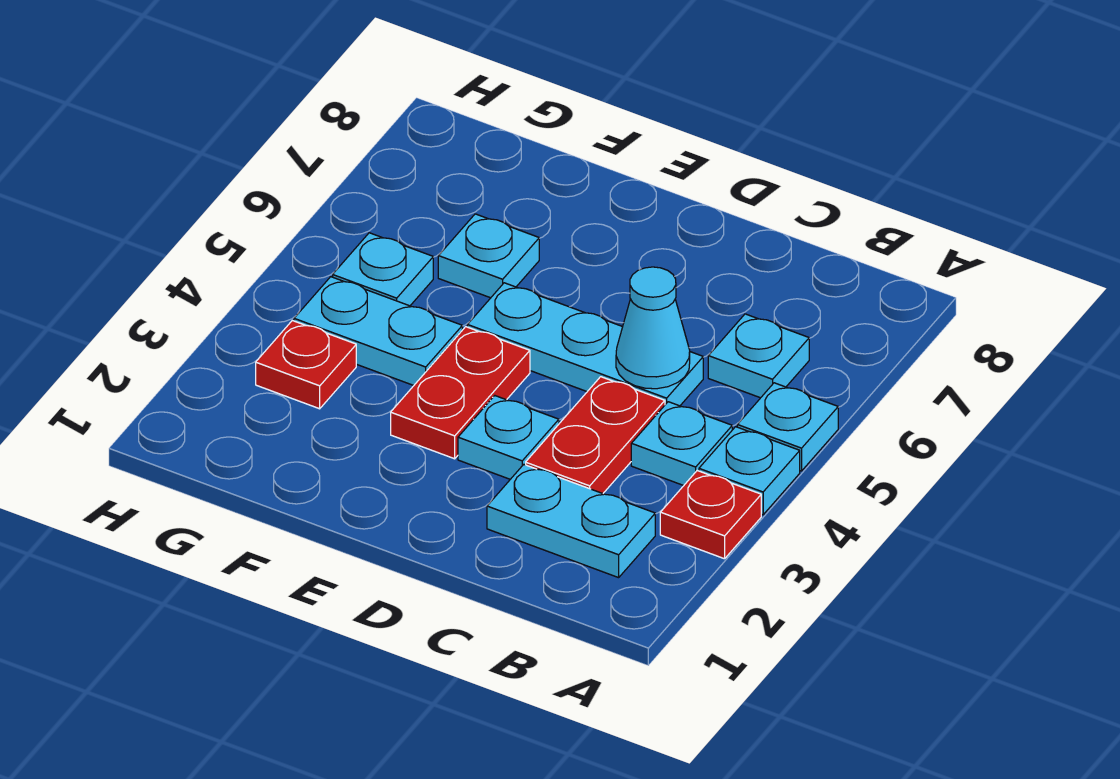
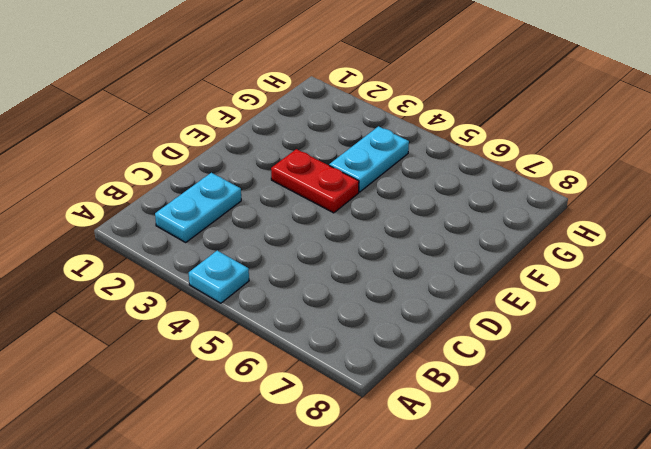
none -> red 1x1 plate [660,471,761,559]
none -> cyan 1x1 plate [737,383,838,471]
none -> cyan 1x1 plate [631,402,732,486]

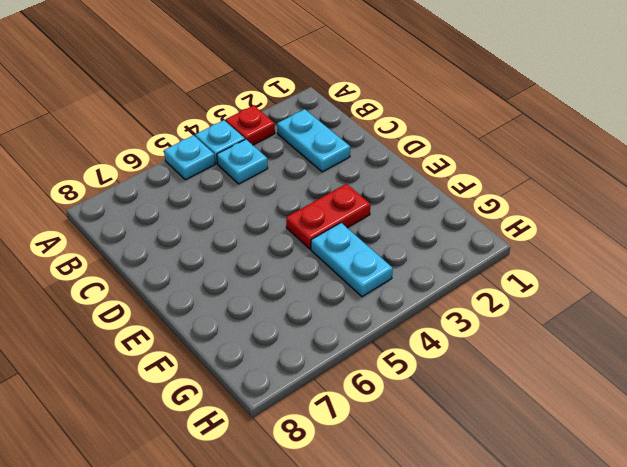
none -> cyan 1x1 plate [708,314,809,398]
none -> red 1x2 plate [526,377,665,494]
none -> cyan 1x3 plate [467,283,703,406]

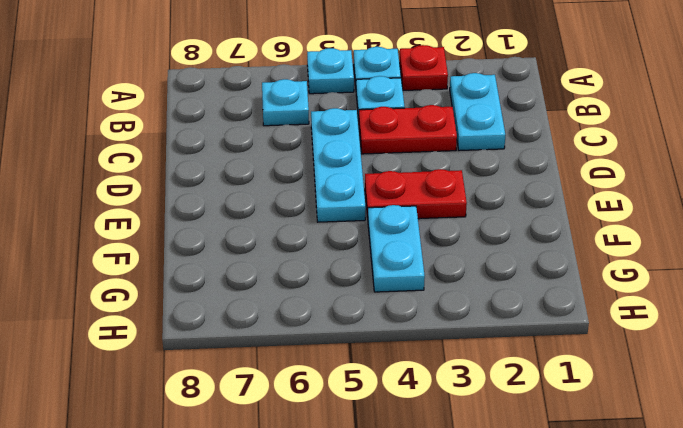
none -> cyan 1x1 plate [458,396,559,479]
none -> cyan 1x1 plate [438,214,539,298]
none -> red 1x1 plate [256,321,356,409]

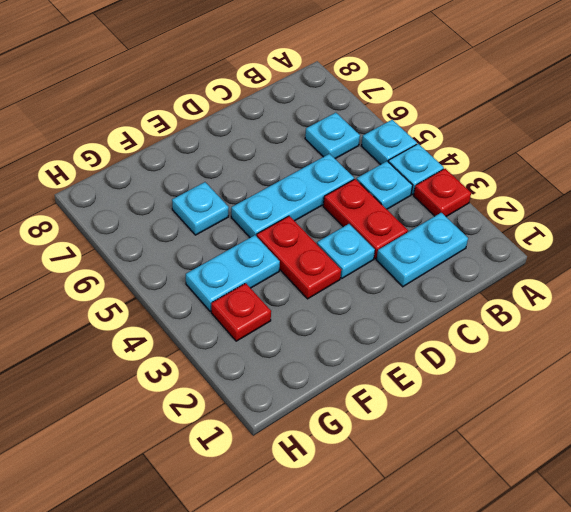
none -> cyan 1x1 plate [333,233,433,306]
none -> cyan 1x1 cone [616,267,690,389]

